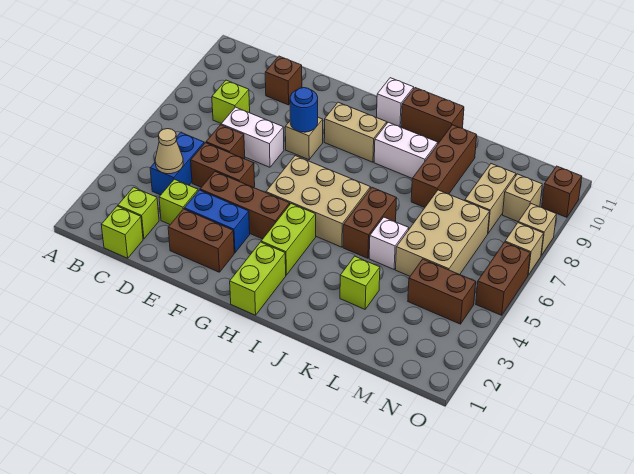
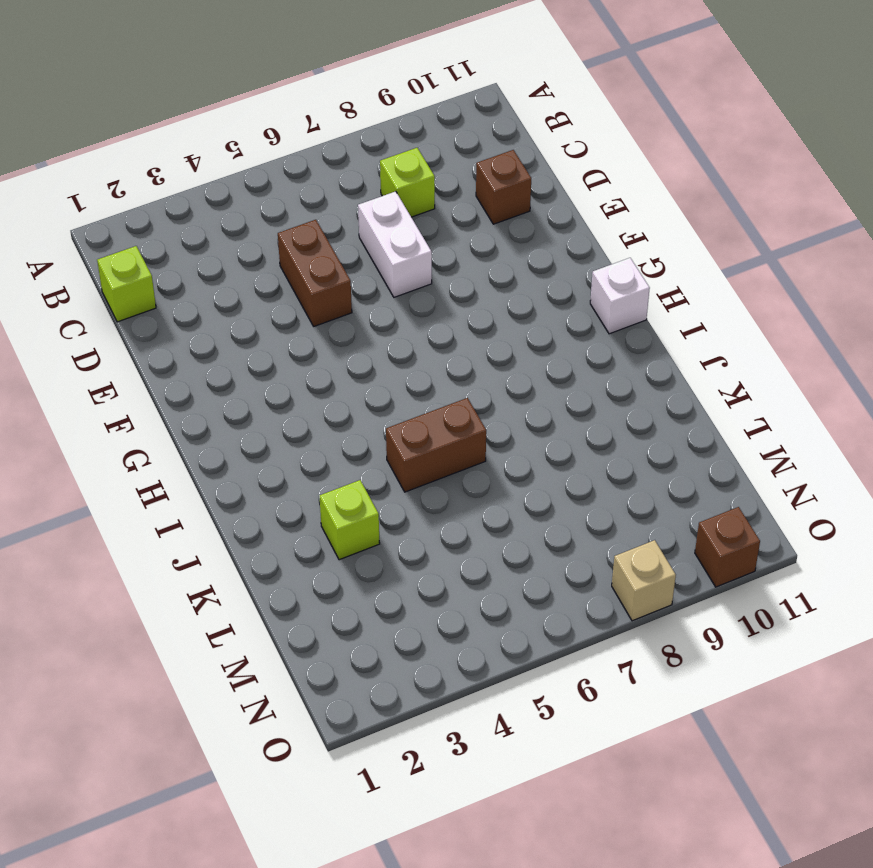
none -> lime 1x1 brick [118,187,159,239]
none -> blue 1x2 brick [150,132,204,195]
none -> lime 1x1 brick [159,179,198,224]
none -> brown 1x1 brick [206,125,245,159]

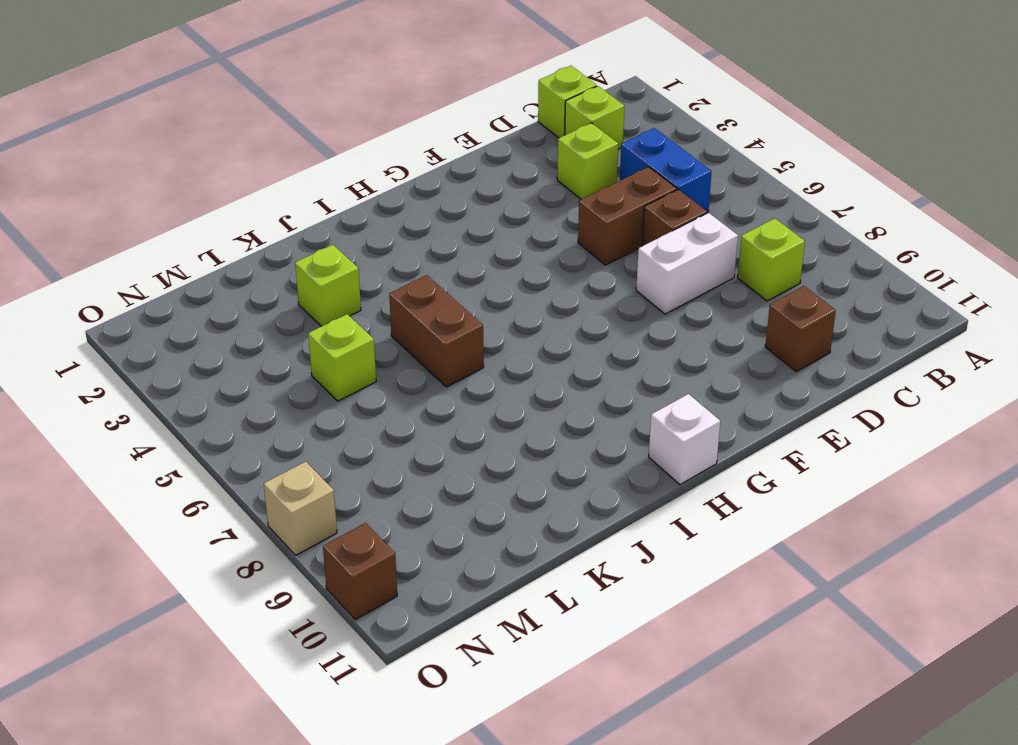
lime 1x1 brick [308,314,376,401] -> tan 2x3 brick [395,190,490,276]
none -> brown 1x2 brick [168,209,234,272]
none -> blue 1x2 brick [184,190,250,253]
none -> brown 1x3 brick [200,172,290,239]
none -> tan 1x1 brick [285,117,323,160]

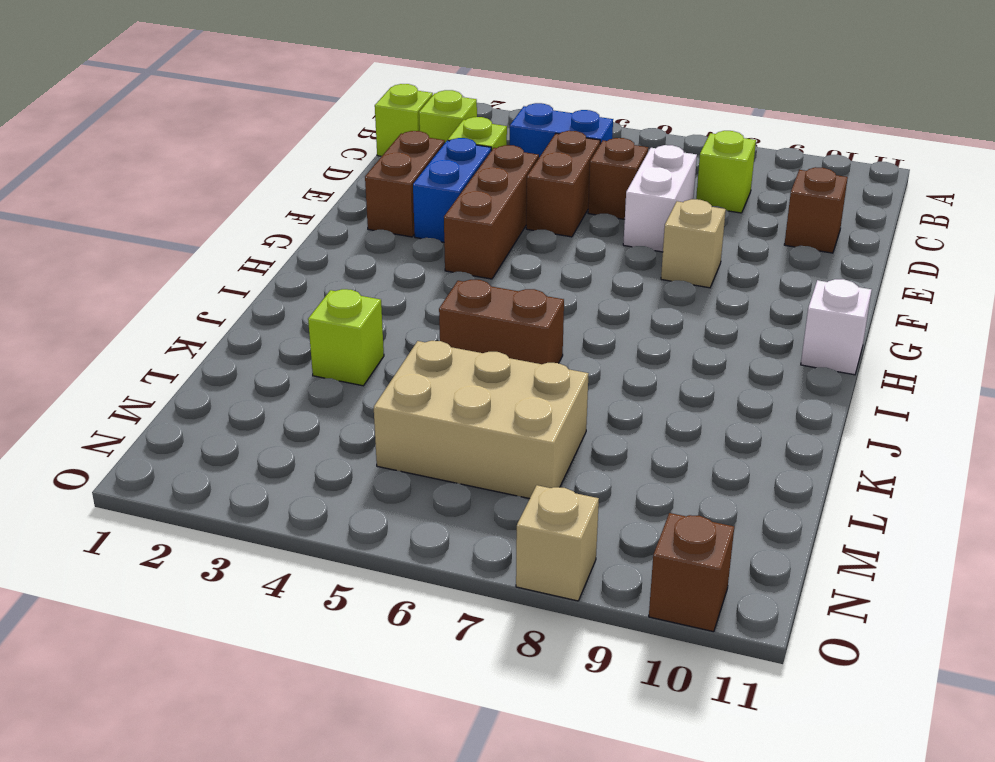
none -> tan 2x3 brick [266,156,370,247]
none -> tan 1x2 brick [324,102,387,162]
none -> lime 1x2 brick [230,242,286,315]
none -> lime 1x2 brick [261,204,316,275]

